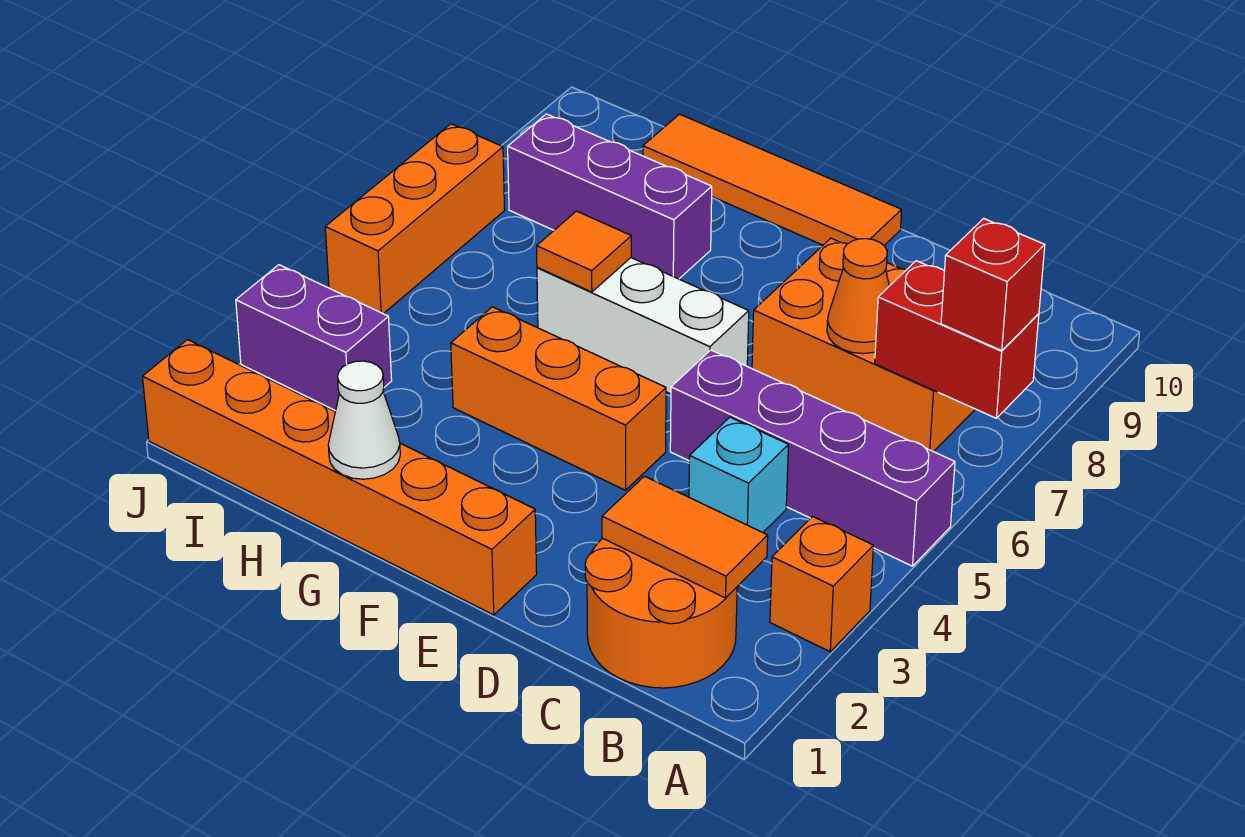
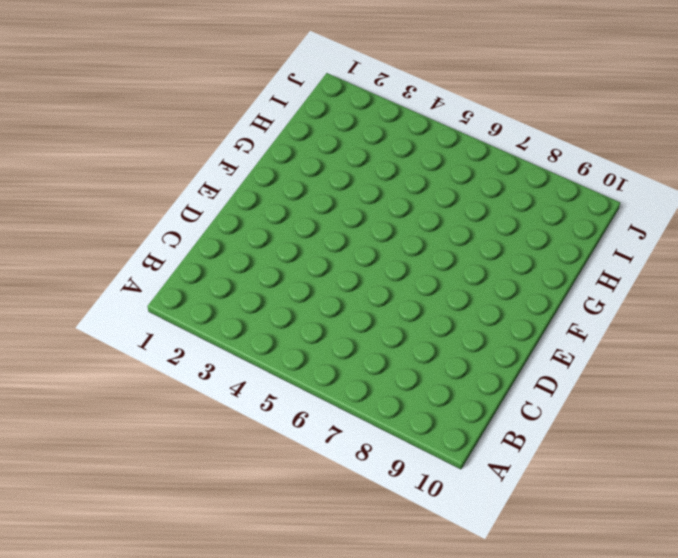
none -> orange 1x1 brick [770,517,873,652]
none -> purple 1x4 brick [670,350,955,566]
none -> orange 2x2 round brick [585,539,737,688]

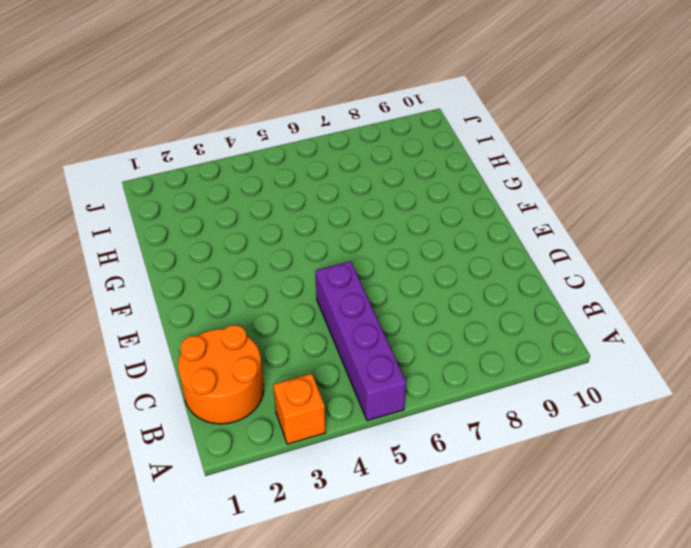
none -> orange 2x3 brick [752,238,975,452]
none -> cyan 1x1 brick [689,417,788,532]
none -> orange 1x6 brick [142,340,537,615]

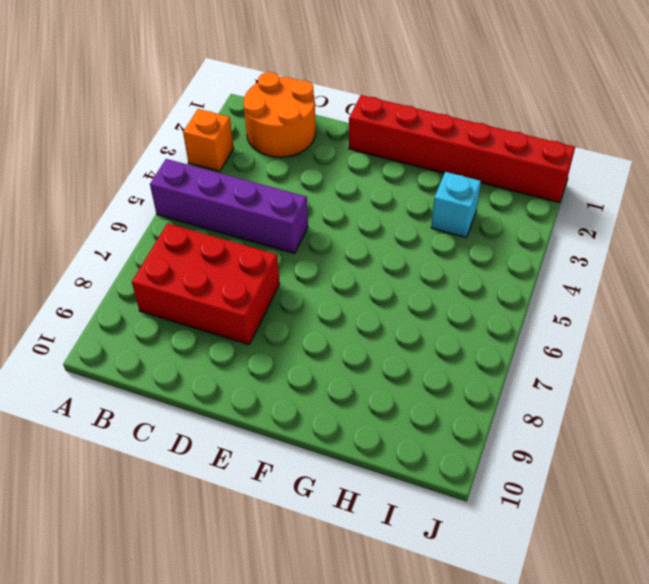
red 2x3 brick [132,223,280,344] -> orange 2x3 brick [752,238,975,452]
red 1x6 brick [349,95,575,203] -> orange 1x6 brick [142,340,537,615]
cyan 1x1 brick [431,172,481,237] -> cyan 1x1 brick moved to [689,417,788,532]
none -> orange 1x3 brick [451,307,666,490]
none -> white 1x3 brick [537,258,749,394]
none -> orange 1x4 tile [643,114,902,245]

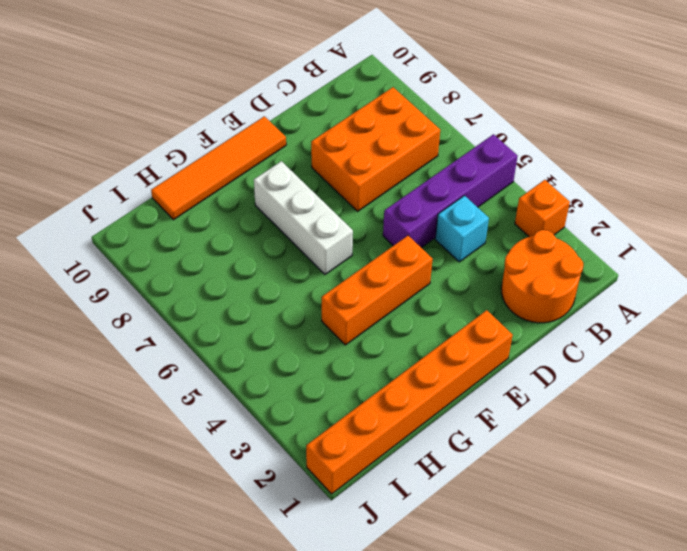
white 1x3 brick [254,161,353,274] -> white 1x3 brick turned to [537,258,749,394]
none -> purple 1x3 brick [508,114,712,279]
none -> purple 1x2 brick [236,265,392,411]
none -> orange 1x3 brick [325,124,505,314]

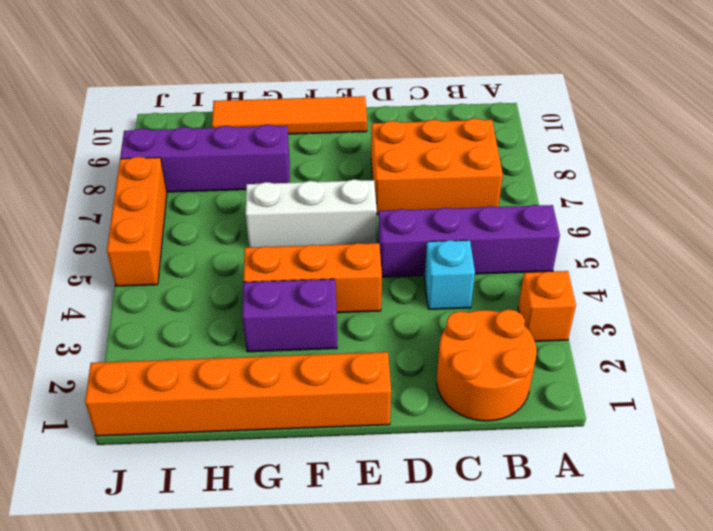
purple 1x2 brick [242,279,337,352] -> purple 1x2 brick moved to [236,265,392,411]
purple 1x4 brick [120,124,290,192] -> purple 1x3 brick [508,114,712,279]
none -> red 1x2 brick [875,261,1039,418]
none -> orange 1x2 tile [602,476,768,598]
none -> orange 1x1 cone [827,239,889,354]

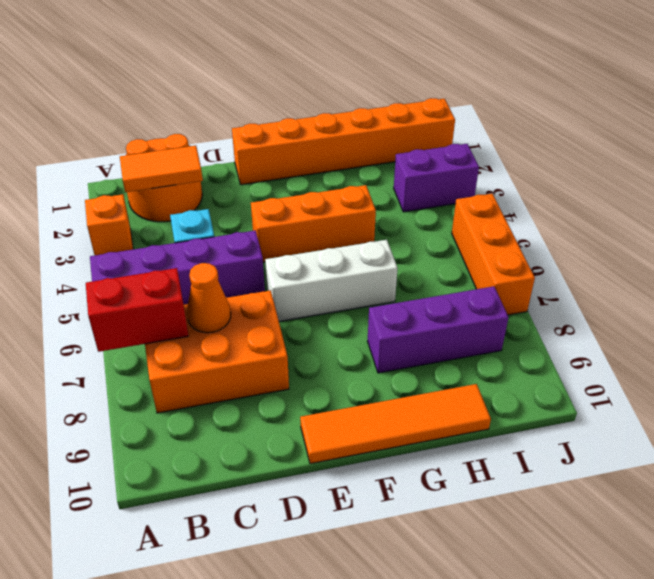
none -> white 1x1 cone [328,361,400,479]
none -> orange 1x1 tile [537,211,631,292]
none -> red 1x1 brick [941,218,1045,350]

